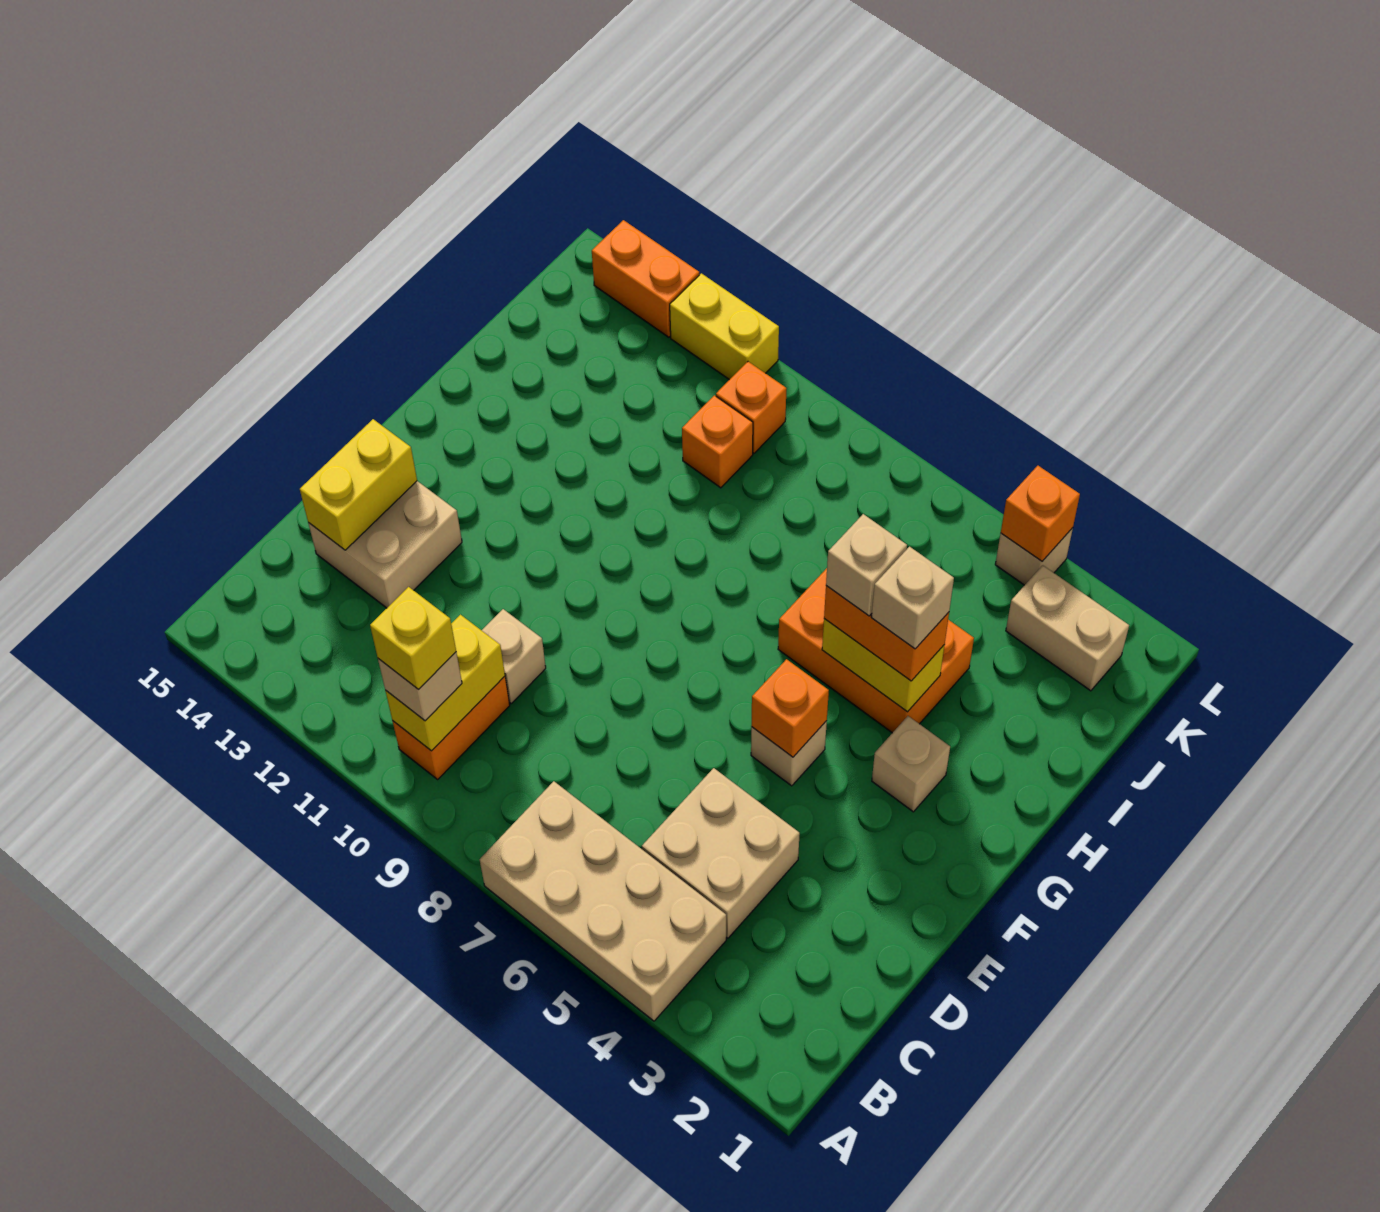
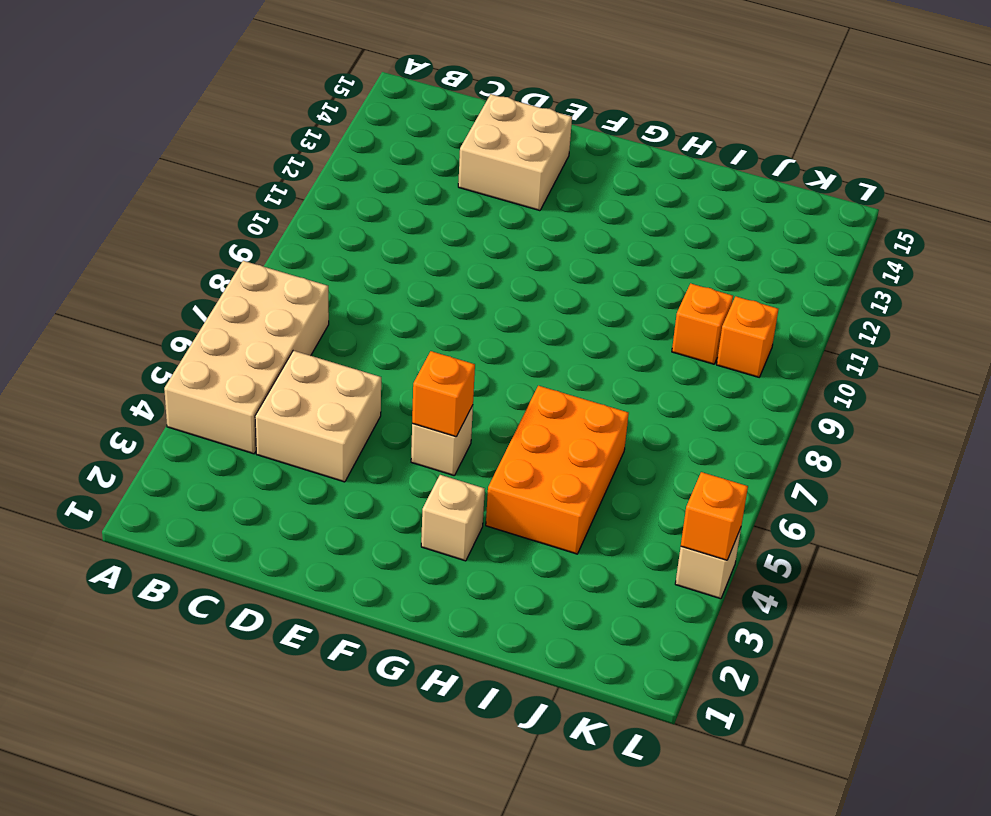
none -> orange 1x2 brick [393,676,510,779]
none -> tan 1x1 brick [482,609,546,703]
none -> tan 1x2 brick [1006,565,1129,691]

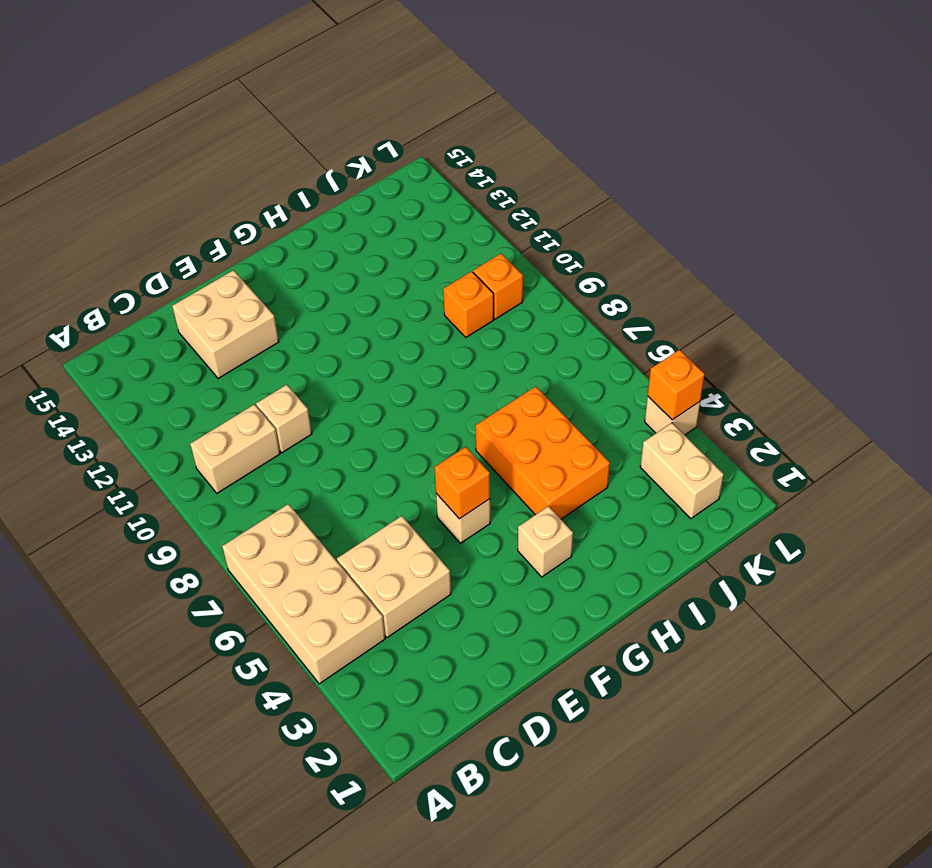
tan 1x2 brick [190,404,280,493] -> orange 1x2 brick [393,676,510,779]
none -> yellow 1x2 brick [670,273,779,380]
none -> orange 1x2 brick [592,220,699,337]
none -> yellow 1x2 brick [385,615,505,751]

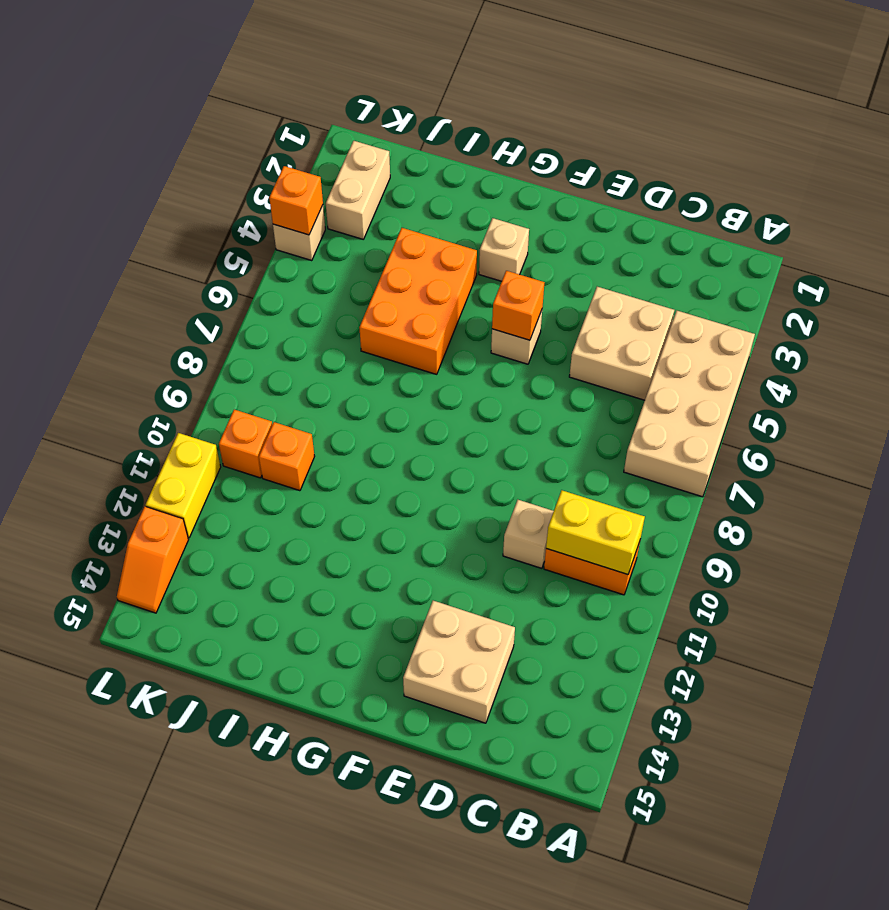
orange 1x2 slope [117,507,188,613] -> orange 1x2 brick [592,220,699,337]
none -> yellow 1x2 brick [300,419,417,550]
none -> yellow 1x2 brick [822,619,944,712]
none -> tan 1x1 brick [378,652,462,721]

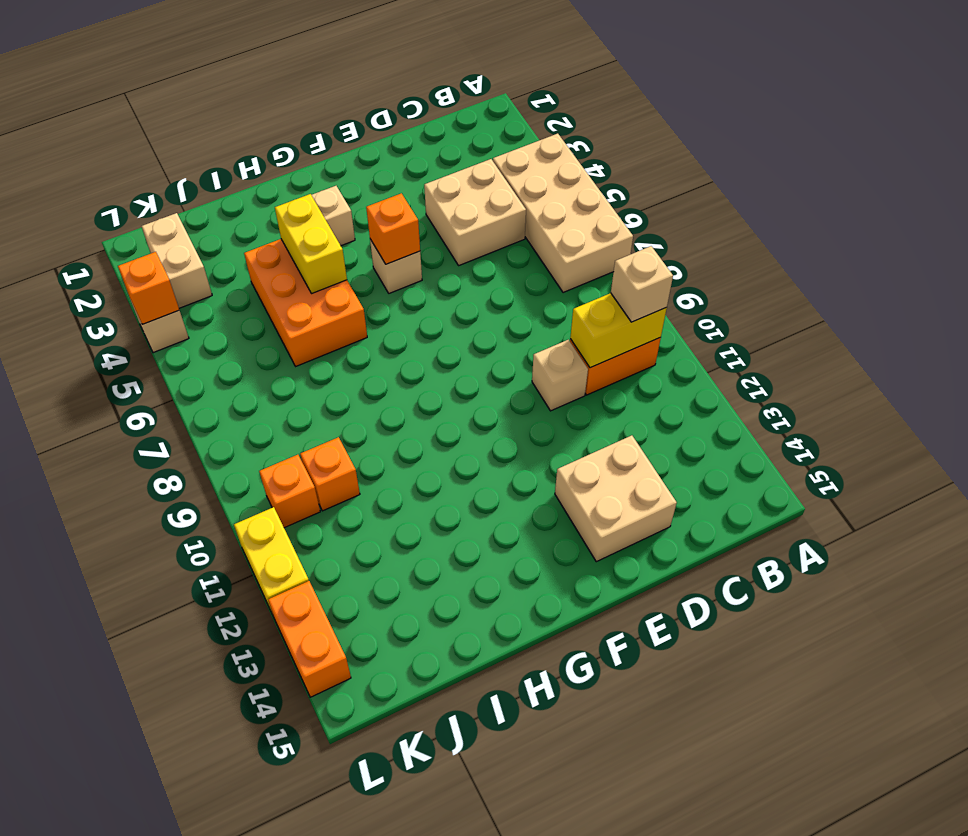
none -> yellow 1x2 brick [300,419,417,550]
none -> orange 1x2 brick [824,586,949,681]
none -> yellow 1x1 brick [370,587,456,689]

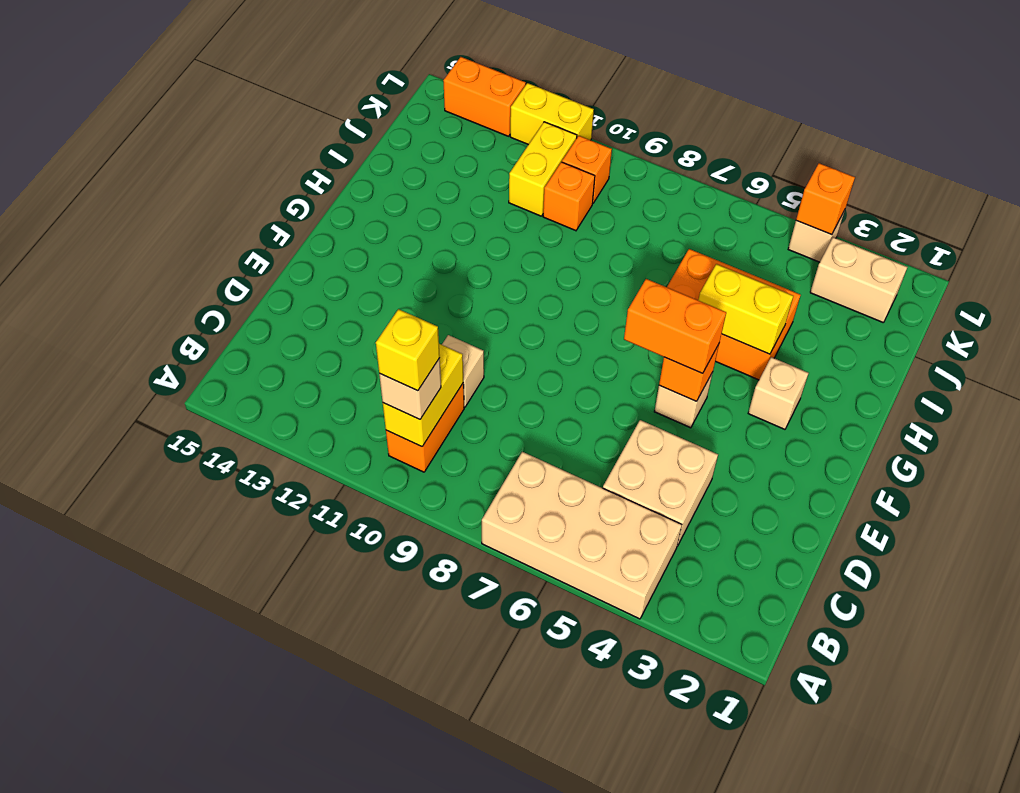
orange 1x2 brick [624,279,726,373] -> orange 1x2 brick moved to [824,586,949,681]
yellow 1x2 brick [509,122,577,216] -> yellow 1x2 brick moved to [300,419,417,550]
none -> tan 2x2 brick [308,481,462,608]
none -> tan 1x1 brick [872,546,954,649]
none -> tan 1x1 brick [826,514,907,616]

